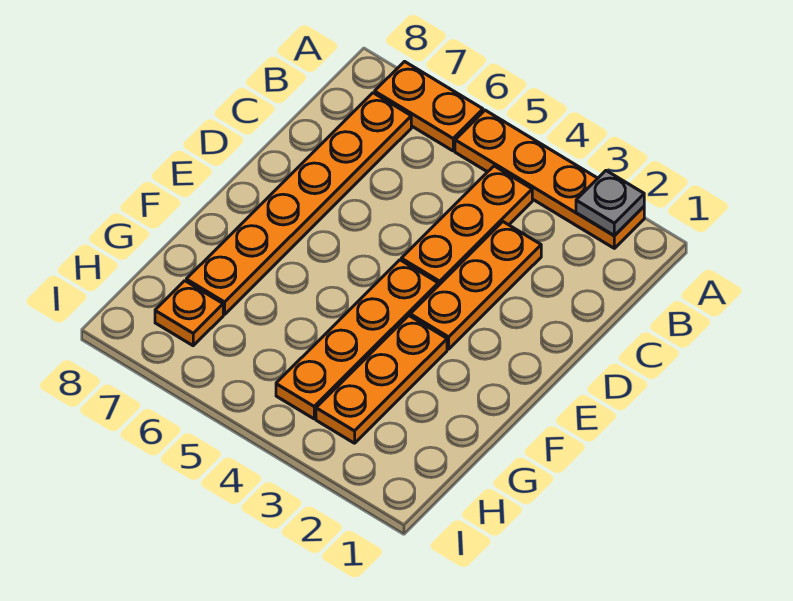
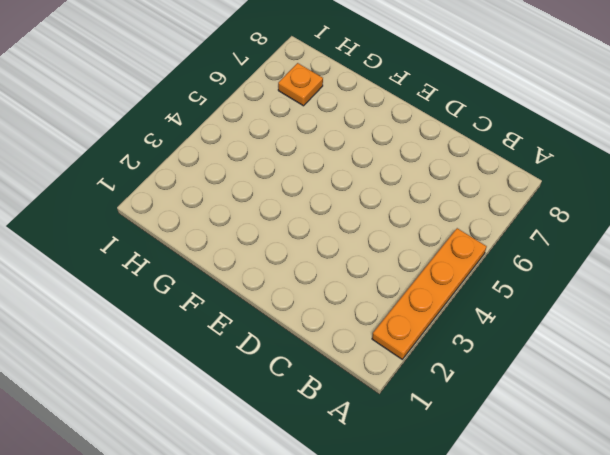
none -> orange 1x2 plate [375,62,483,151]
none -> orange 1x3 plate [401,166,532,286]

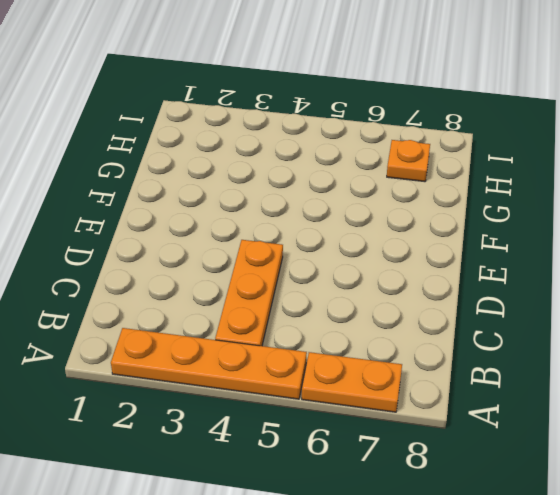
none -> orange 1x6 plate [186,93,411,314]
none -> orange 1x3 plate [410,222,541,349]

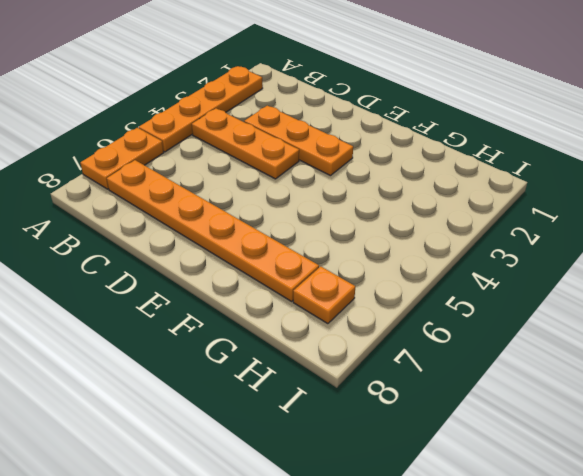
none -> orange 1x4 plate [276,260,438,419]
none -> orange 1x3 plate [316,316,447,443]

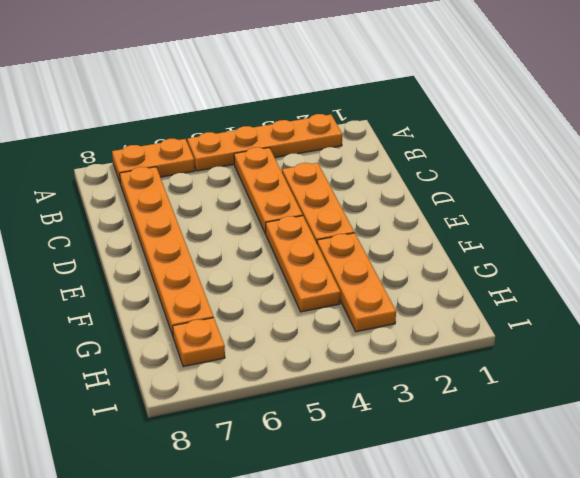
orange 1x3 plate [265,216,340,312] -> orange 1x4 plate [276,260,438,419]
none -> grey 1x1 plate [576,171,644,236]

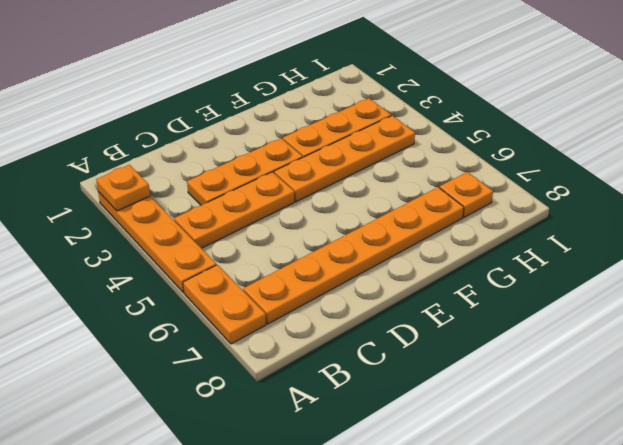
orange 1x1 plate [96,165,150,211] -> grey 1x1 plate [576,171,644,236]

